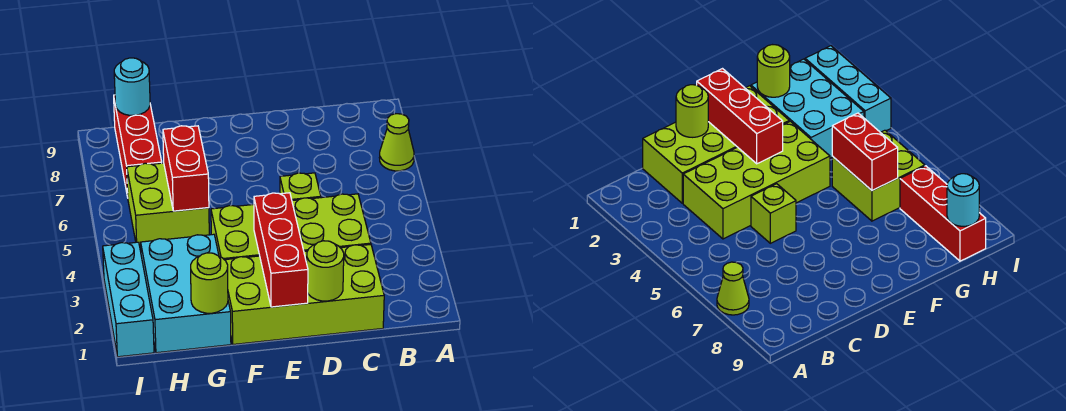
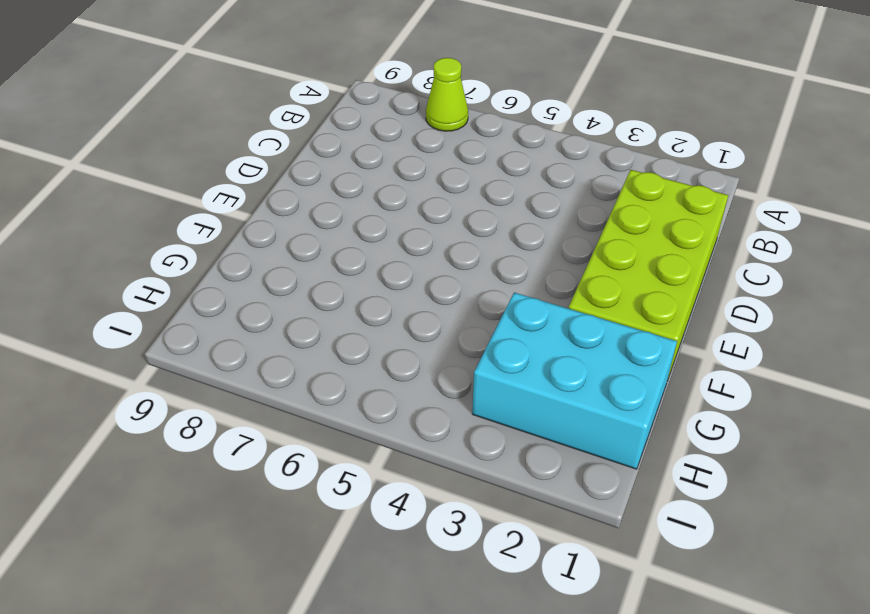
none -> lime 2x4 brick [211,194,371,260]
none -> lime 1x1 brick [280,173,321,201]
none -> lime 2x2 brick [127,163,209,248]

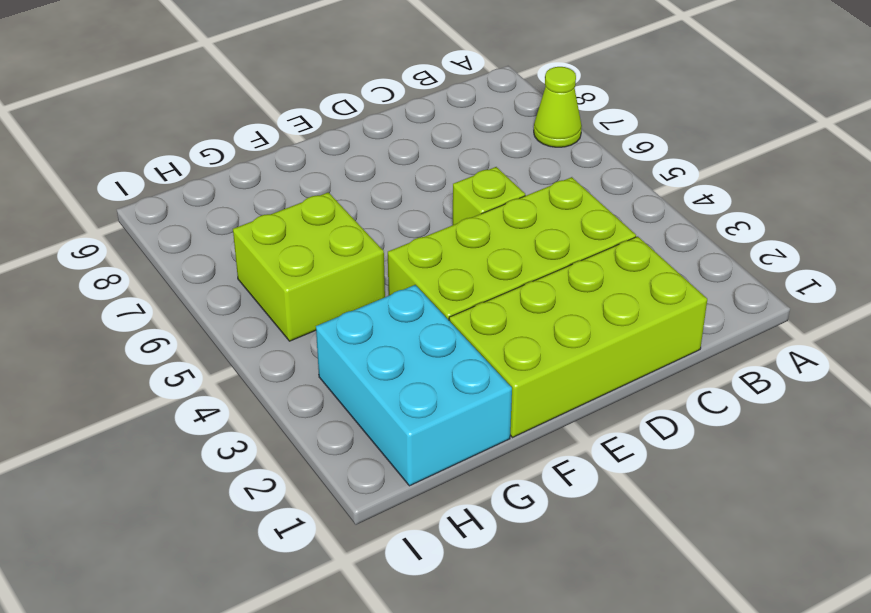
none -> red 1x3 brick [114,95,162,197]
none -> cyan 1x3 brick [103,242,154,357]
none -> lime 1x1 round brick [307,241,344,301]

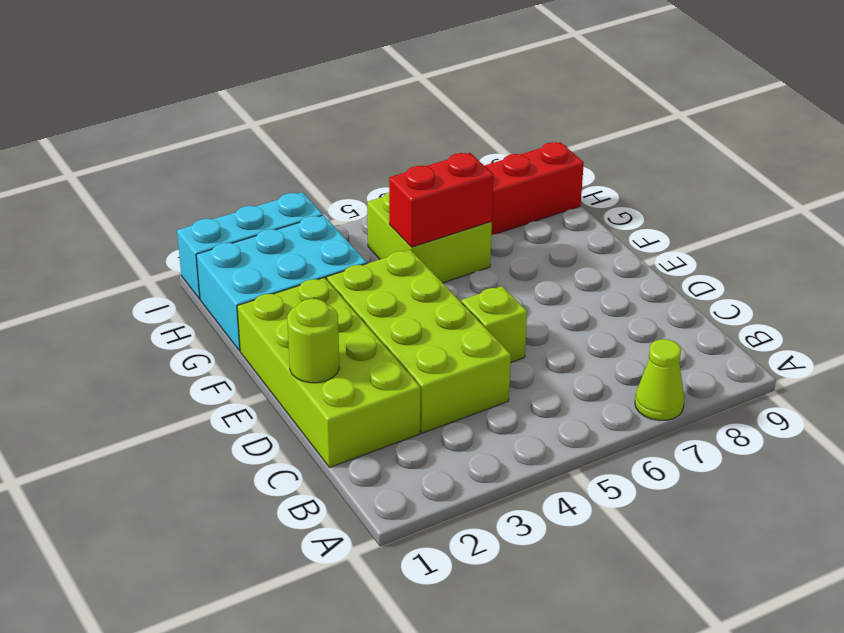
none -> red 1x3 brick [254,193,308,307]
none -> lime 1x1 round brick [191,253,228,313]
none -> cyan 1x1 round brick [114,58,150,115]

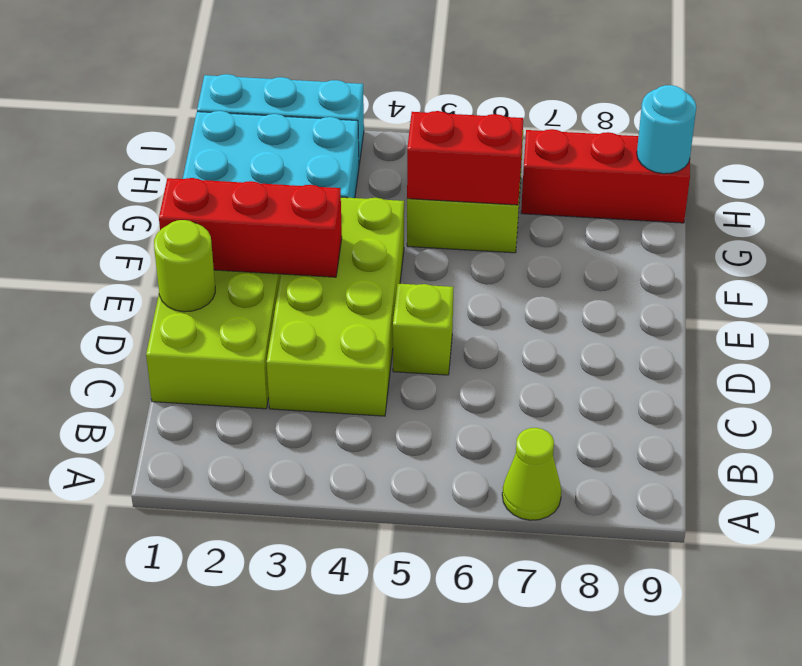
none -> lime 1x1 round brick [191,253,228,313]

